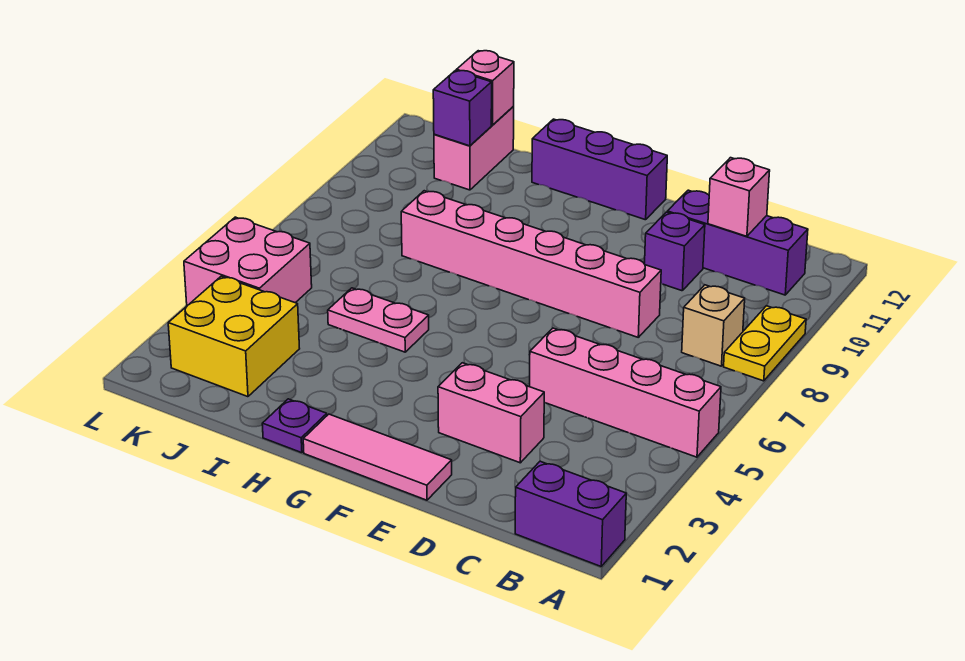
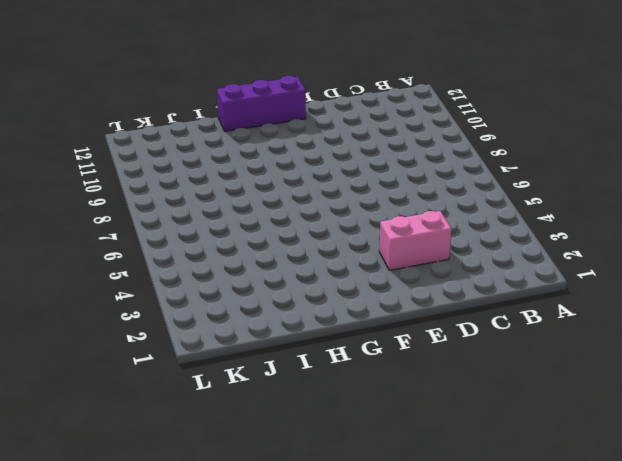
none -> purple 1x2 brick [515,461,626,566]
none -> pink 1x4 brick [529,328,721,457]
none -> yellow 1x2 plate [724,306,806,381]

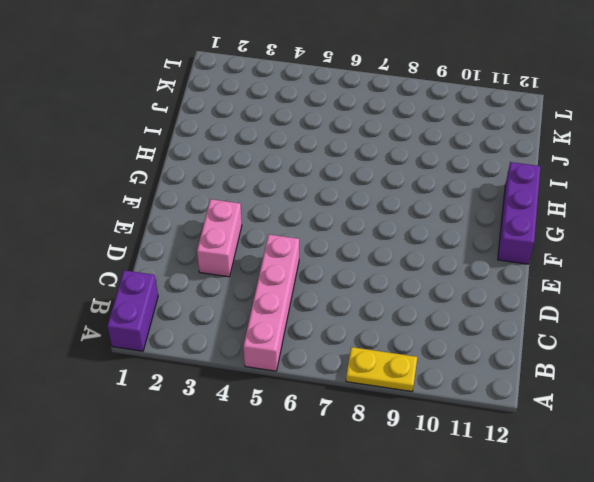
none -> tan 1x1 brick [682,285,745,366]
none -> purple 1x3 brick [667,190,808,295]
none -> pink 1x6 brick [401,191,661,337]

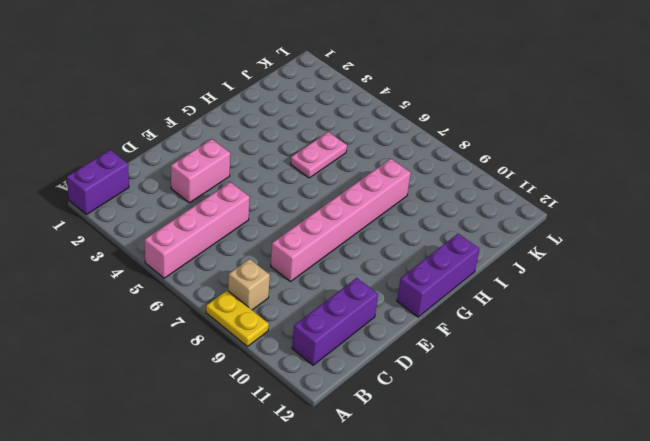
none -> purple 1x1 brick [645,212,705,291]
none -> pink 1x3 tile [303,414,452,500]
none -> purple 1x1 plate [262,399,327,453]

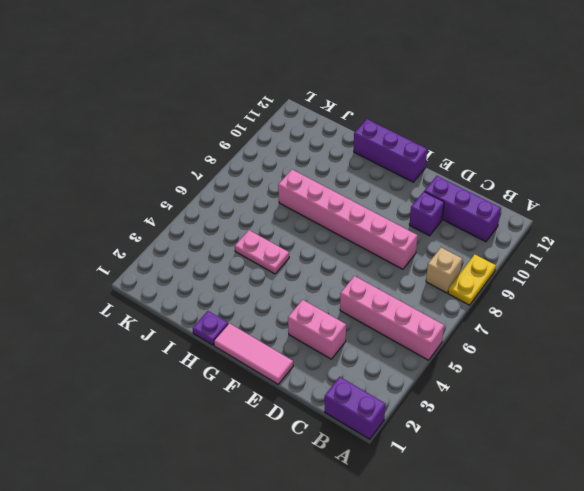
none -> yellow 2x2 brick [168,276,300,397]
none -> pink 1x2 brick [434,107,514,190]
none -> pink 2x2 brick [184,217,312,306]

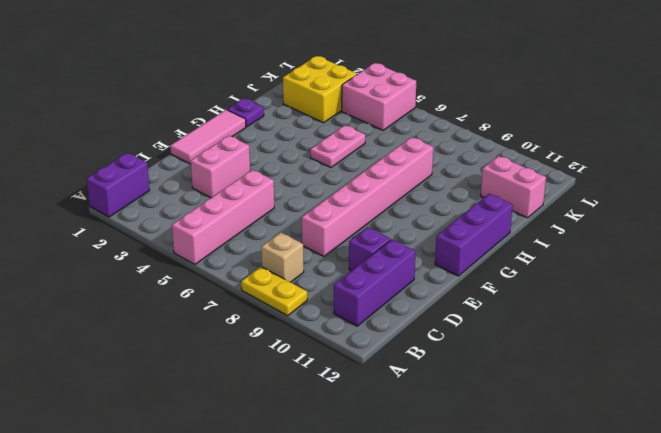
none -> pink 1x1 brick [708,158,770,236]
none -> purple 1x1 brick [433,71,492,146]
none -> pink 1x1 brick [456,51,514,125]

